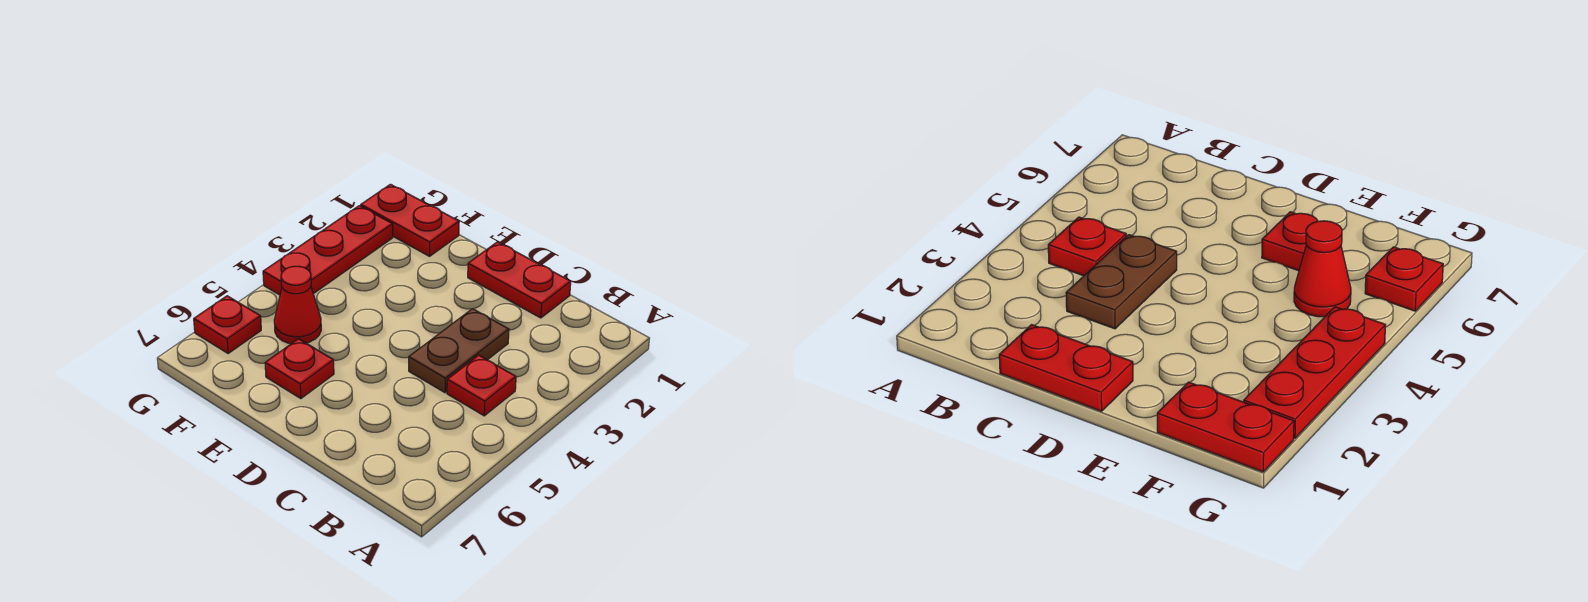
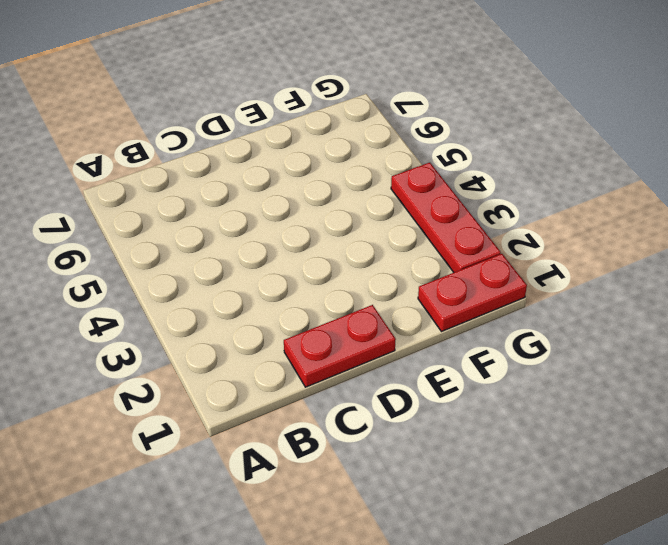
none -> red 1x1 plate [447,355,516,416]
none -> brown 1x2 plate [409,309,509,393]

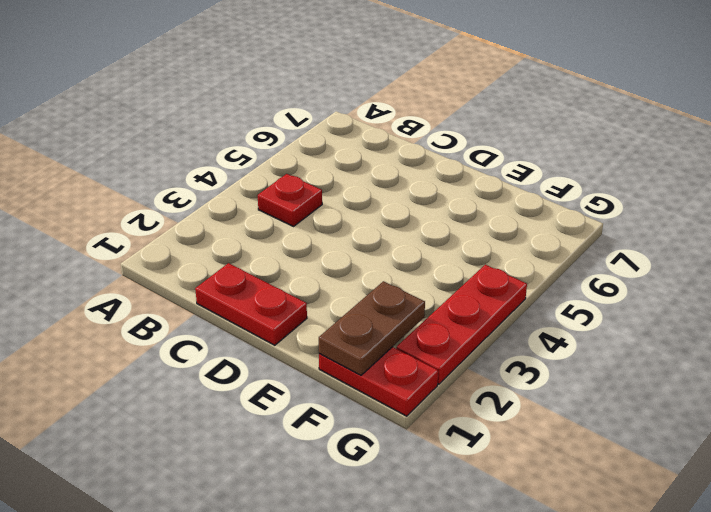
brown 1x2 plate [319,281,425,375] -> brown 1x2 plate moved to [409,309,509,393]
none -> red 1x1 plate [265,339,334,399]
none -> red 1x1 cone [274,266,321,344]

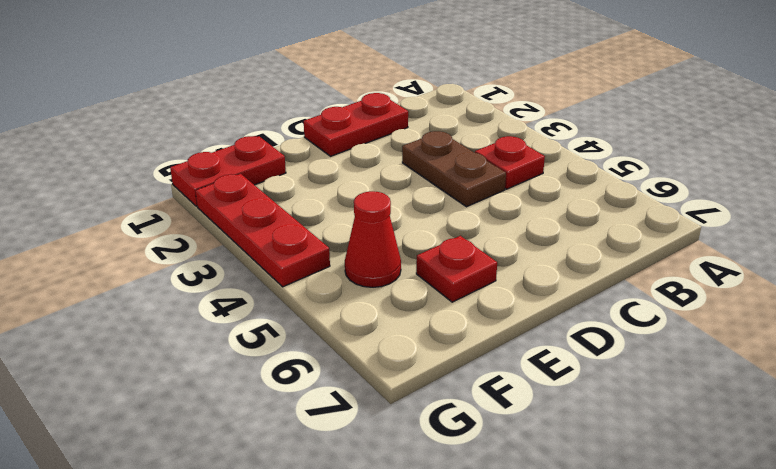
none -> red 1x1 plate [194,296,261,353]

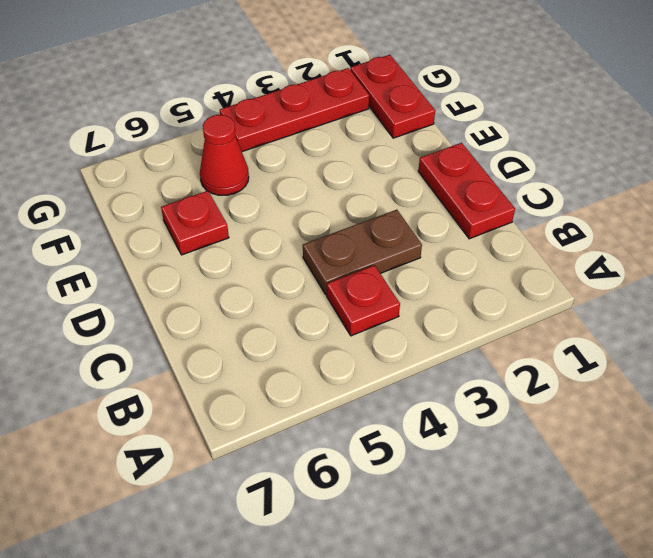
none -> red 1x1 plate [194,296,261,353]

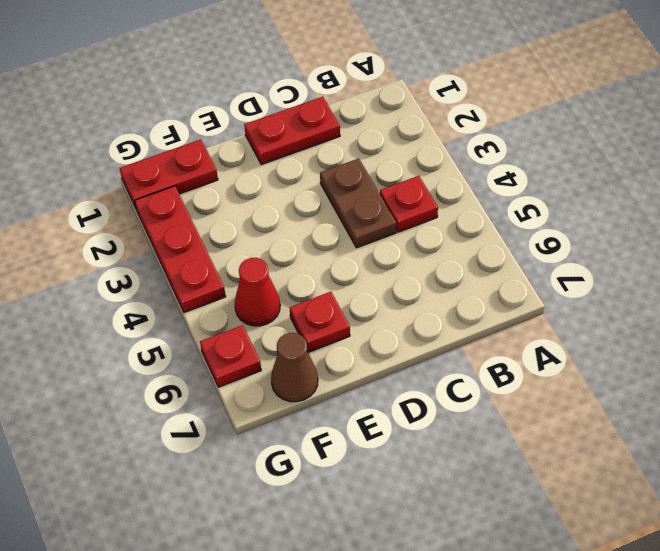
brown 1x1 cone [271,333,318,402] -> none

